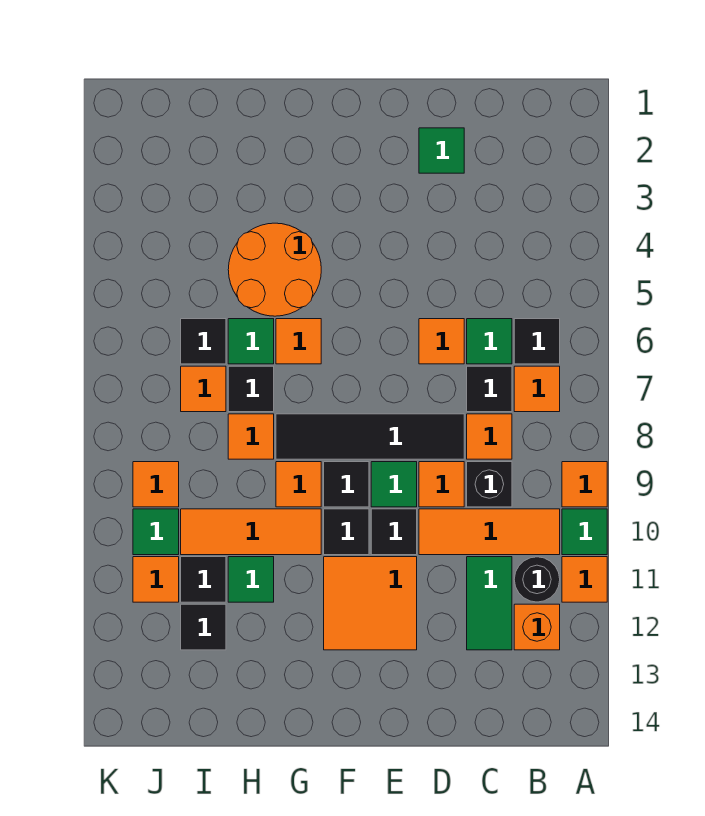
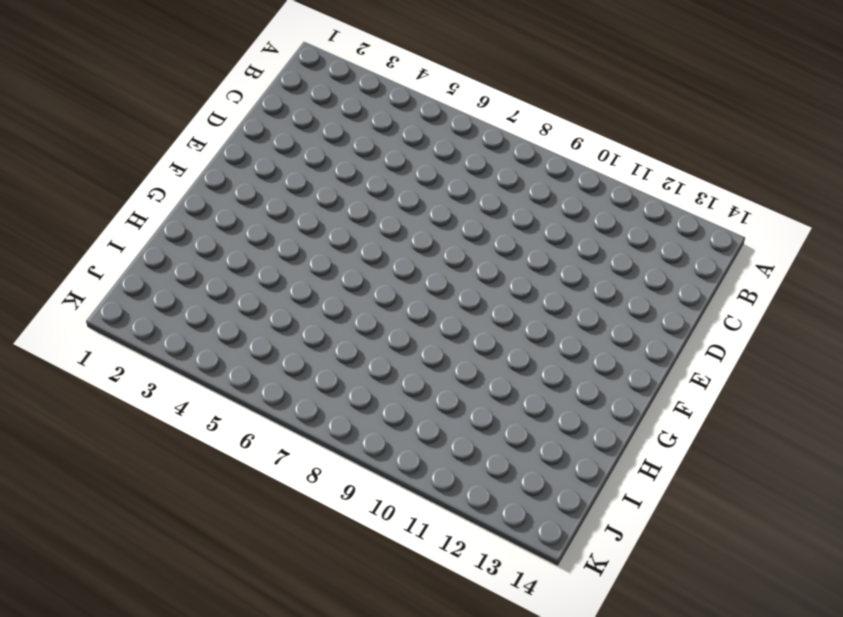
none -> orange 1x1 tile [562,462,607,507]
none -> green 1x1 tile [562,509,607,555]
none -> orange 1x1 tile [562,557,607,602]
none -> black 1x1 tile [514,319,560,364]

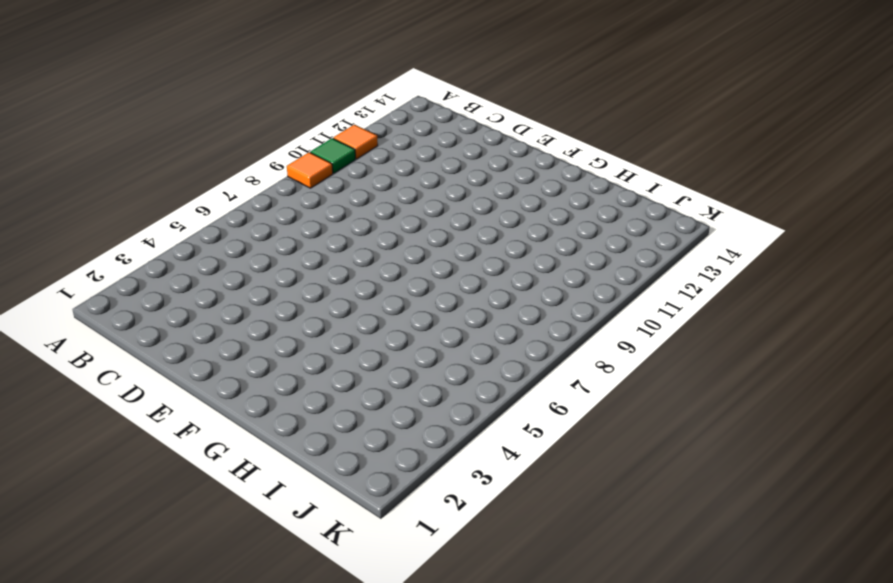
none -> black 1x1 tile [514,319,560,364]
none -> orange 1x1 tile [514,366,560,412]
none -> orange 1x3 tile [419,509,560,555]
none -> black 1x1 round brick [514,557,560,602]

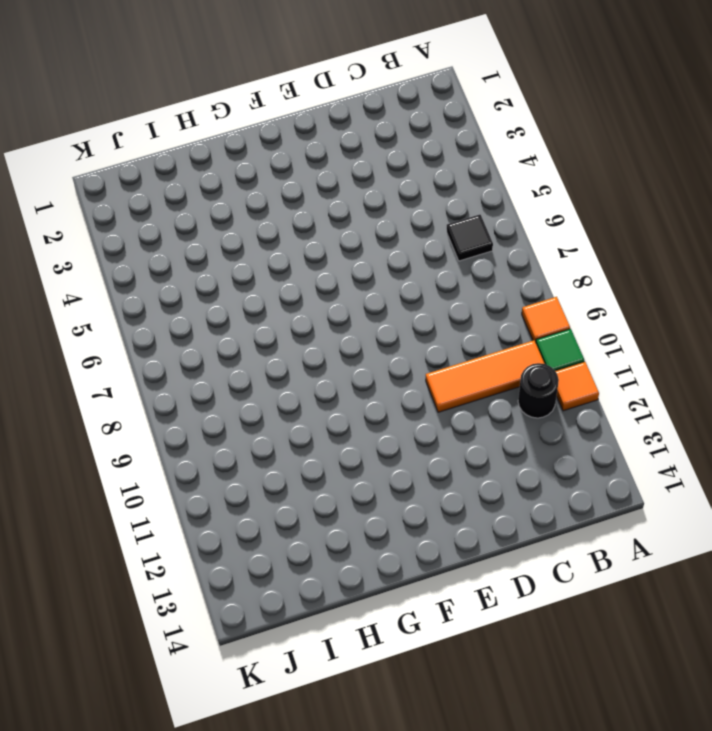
none -> orange 1x1 tile [514,366,560,412]
none -> orange 1x1 brick [514,604,560,650]
none -> green 1x1 tile [467,319,512,364]
none -> black 1x1 tile [467,366,512,412]

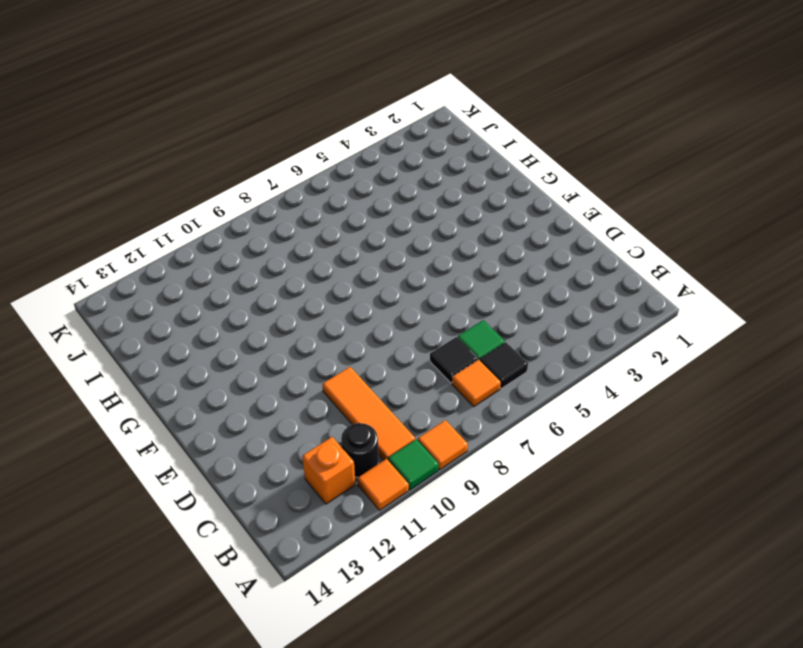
none -> orange 1x1 tile [467,414,512,459]
none -> black 1x1 brick [467,462,512,507]
none -> green 1x2 tile [467,557,512,650]
none -> green 1x1 tile [419,128,464,173]

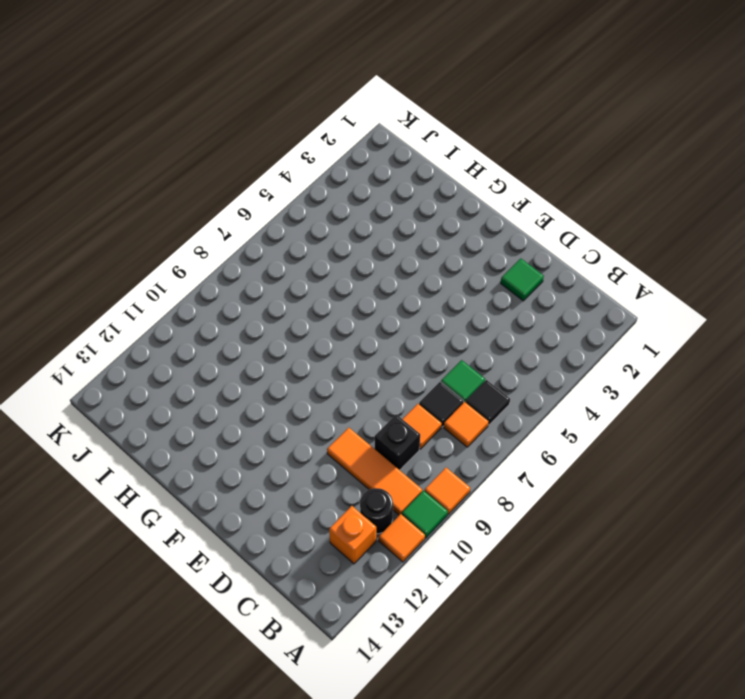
none -> green 1x2 tile [467,557,512,650]
none -> orange 1x1 tile [419,319,464,364]
none -> black 1x4 tile [276,414,464,459]
none -> orange 1x1 tile [419,462,464,507]

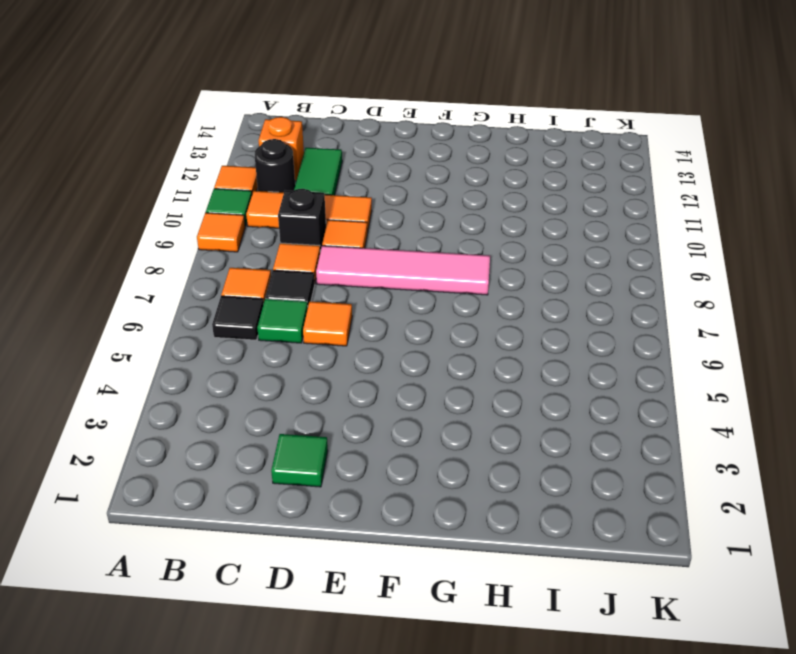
pink 1x4 tile [316,246,490,295] -> black 1x4 tile [276,414,464,459]
none -> green 1x1 tile [371,462,417,507]
none -> black 1x1 tile [371,509,417,555]
none -> orange 2x2 tile [324,557,417,650]
none -> black 1x1 tile [324,462,369,507]

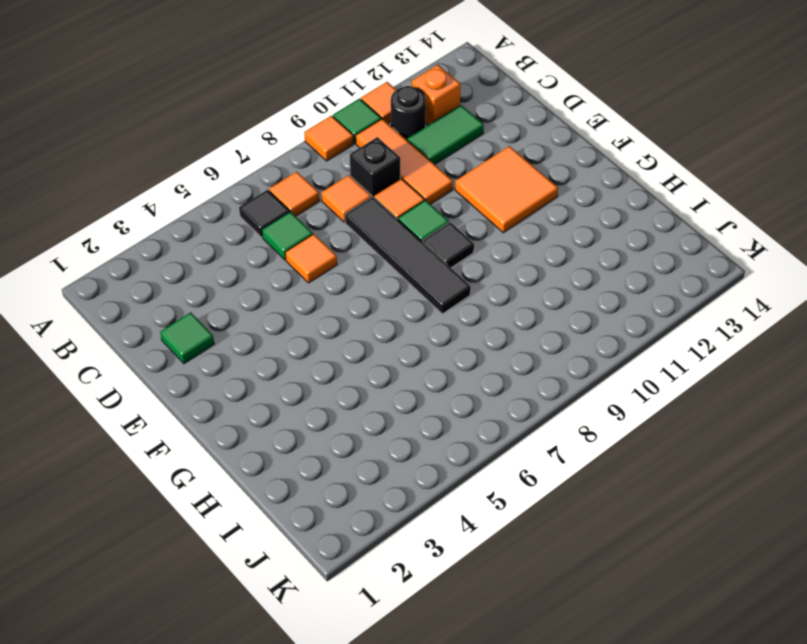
none -> black 1x1 tile [467,366,512,412]
none -> black 1x1 tile [371,509,417,555]
none -> black 1x1 tile [324,509,369,555]
none -> orange 2x2 round brick [228,223,321,316]

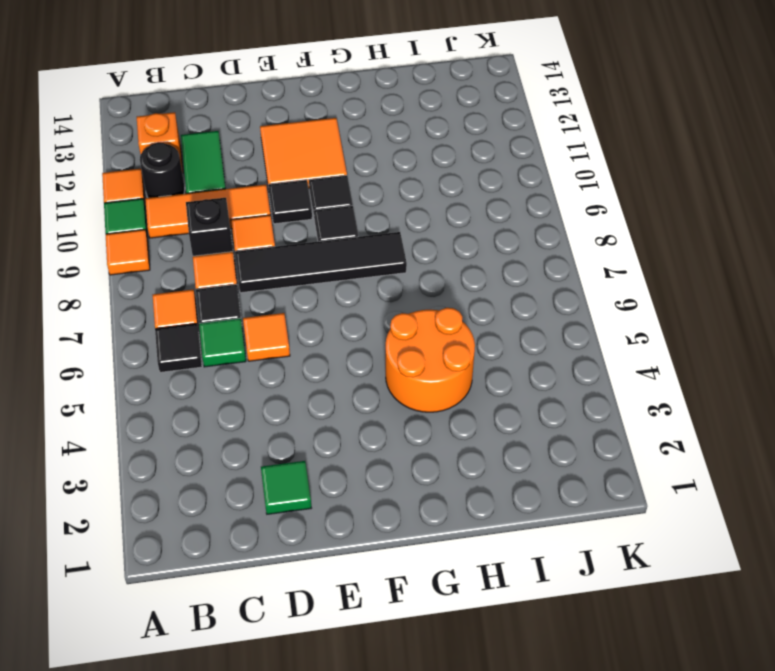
none -> green 1x1 tile [371,462,417,507]
none -> orange 1x1 tile [276,319,321,364]
none -> orange 1x1 tile [276,462,321,507]
none -> orange 1x3 tile [181,509,321,555]

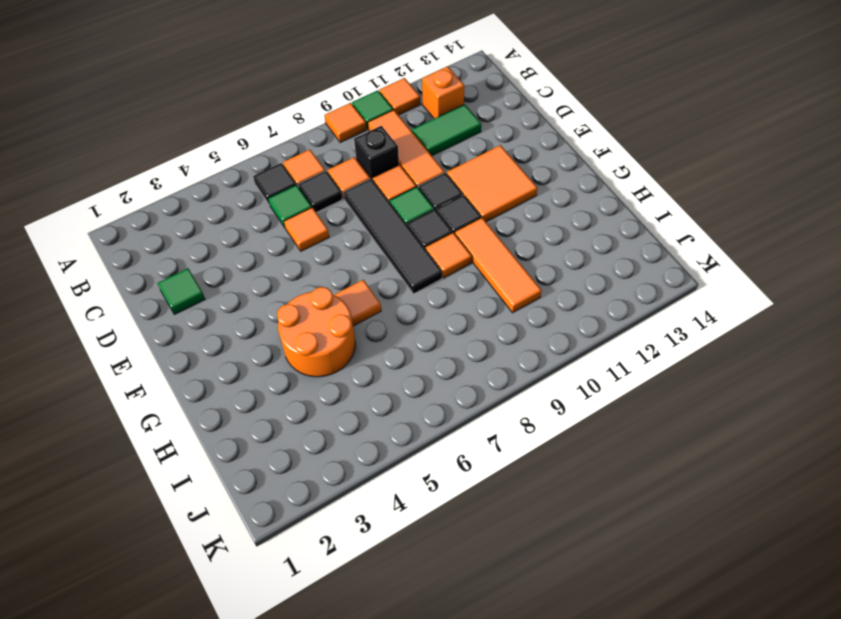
none -> black 1x1 round brick [514,557,560,602]
none -> green 1x1 tile [228,319,274,364]
none -> black 1x1 tile [228,366,274,412]
none -> orange 1x1 tile [228,414,274,459]

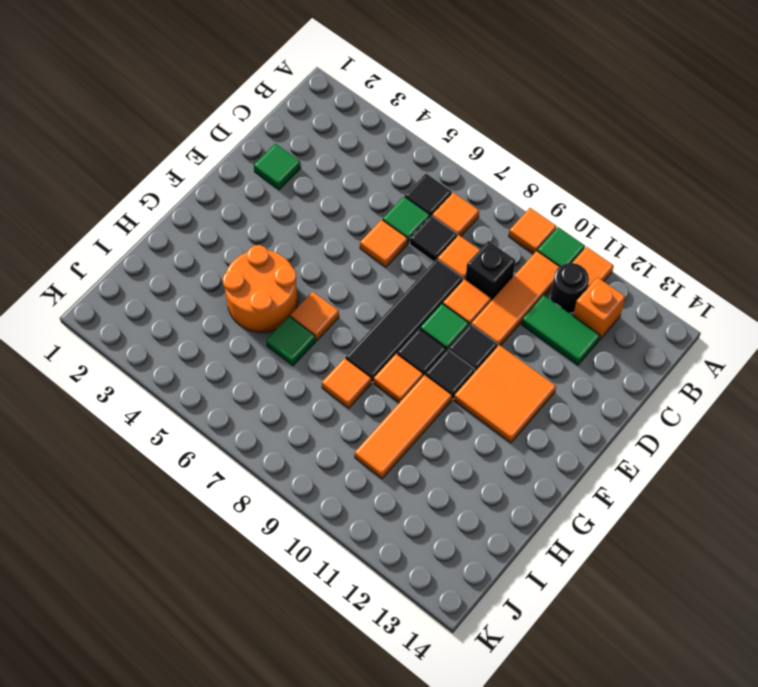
none -> black 1x1 tile [228,366,274,412]
none -> green 1x1 tile [228,557,274,602]
none -> black 1x1 tile [181,319,226,364]
none -> orange 1x1 tile [181,366,226,412]

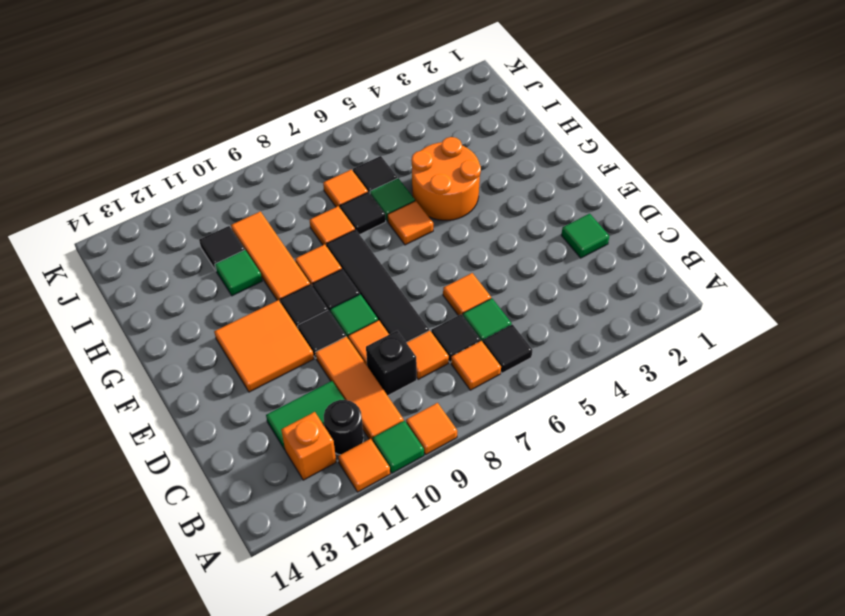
none -> black 1x1 tile [181,604,226,650]
none -> orange 1x1 tile [133,462,179,507]
none -> green 1x1 tile [133,509,179,555]
none -> orange 1x1 tile [133,557,179,602]

